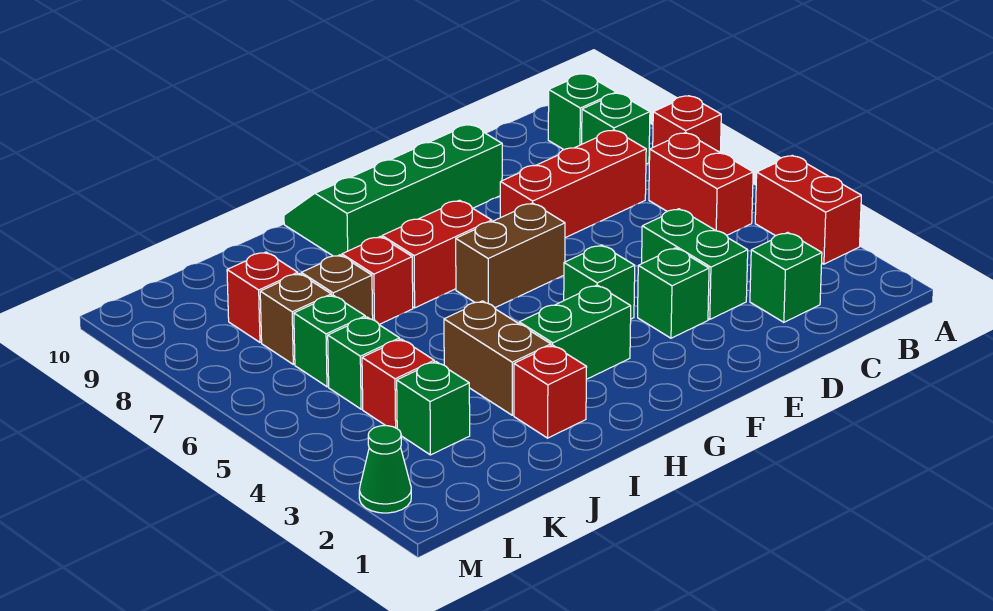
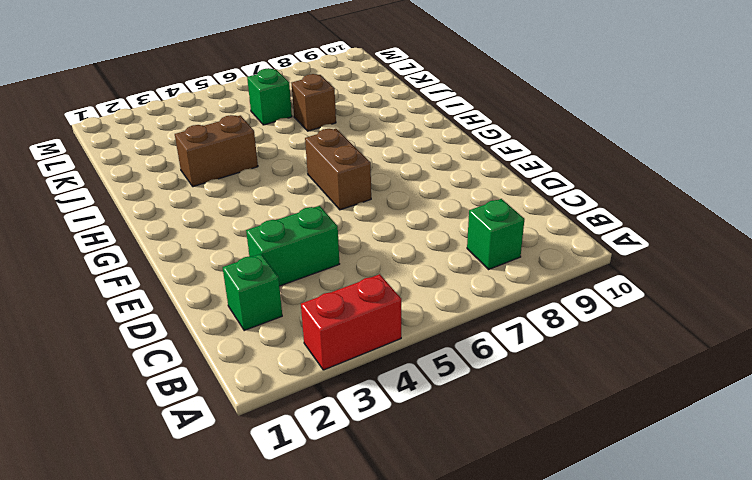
none -> red 1x1 brick [653,96,721,152]
none -> red 1x2 brick [649,133,753,235]
none -> green 1x1 brick [548,74,616,150]

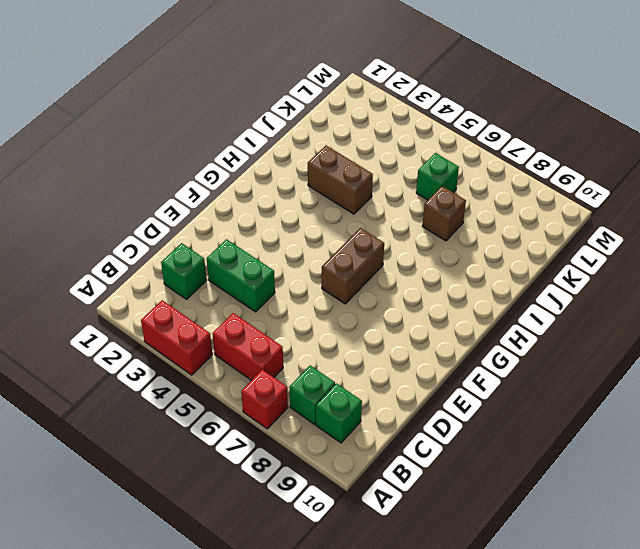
none -> red 1x3 brick [500,130,646,238]
none -> green 1x1 brick [638,248,709,338]
none -> green 2x4 slope [284,124,502,256]

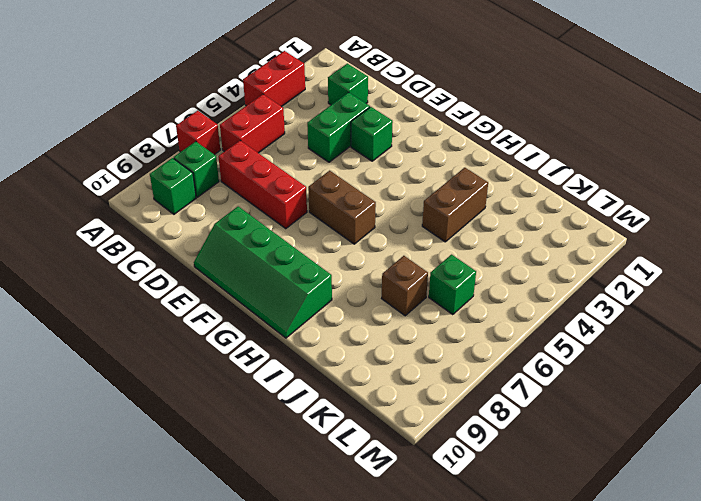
none -> green 1x1 brick [564,245,635,319]
none -> green 1x2 brick [519,285,631,379]
none -> red 1x2 brick [382,200,492,308]

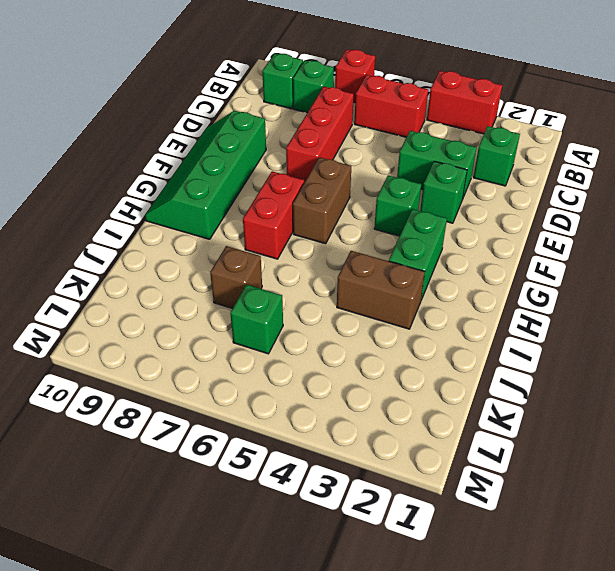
none -> red 1x1 brick [514,345,587,438]
none -> red 1x1 brick [342,237,413,324]
none -> green 1x1 brick [397,362,470,455]

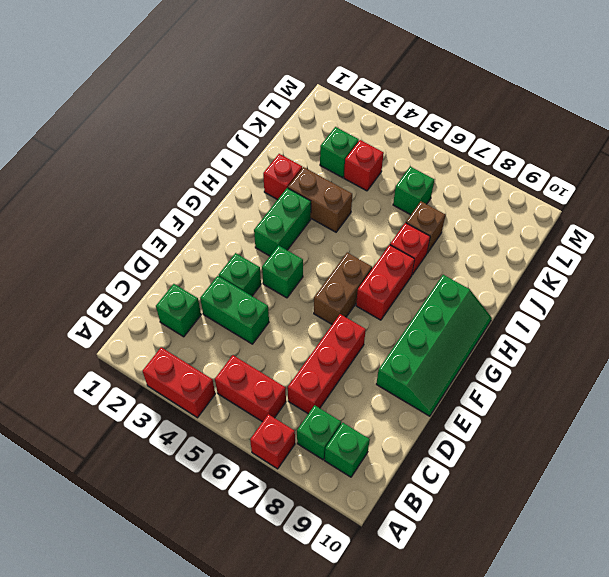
none -> green 1x1 brick [328,317,400,409]
none -> brown 1x1 brick [260,273,331,364]
none -> red 1x1 brick [227,252,298,342]

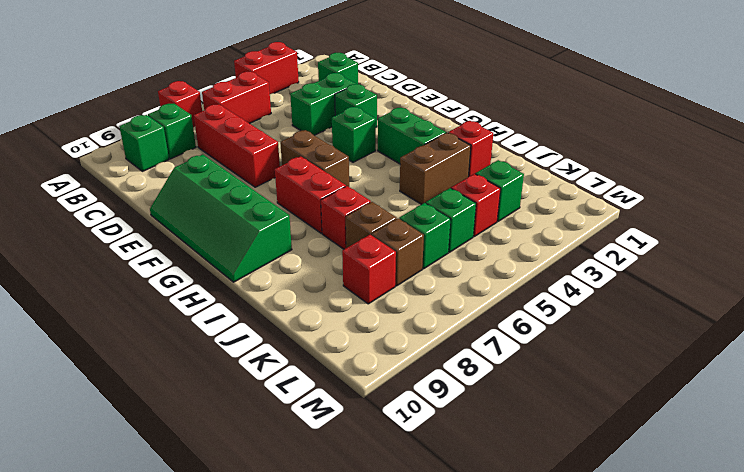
none -> green 1x1 cone [359,426,411,513]

